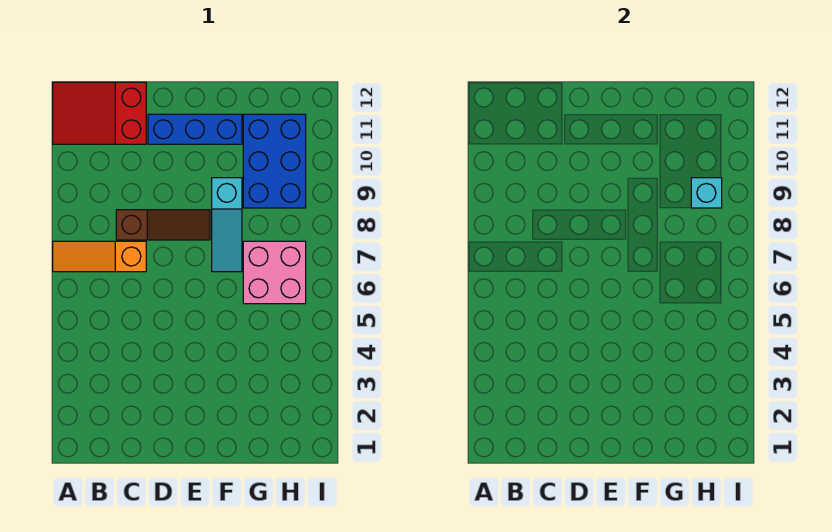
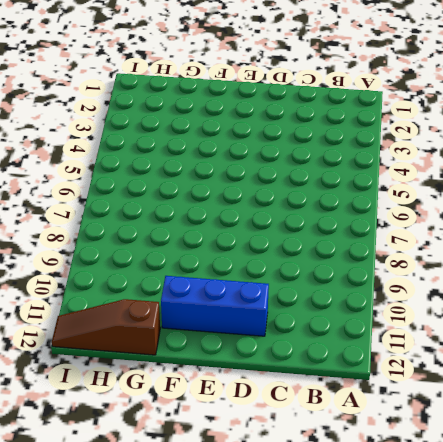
brown 1x3 slope [52,299,160,355] -> brown 1x3 slope moved to [116,210,210,240]
none -> orange 1x3 slope [53,241,146,272]
none -> red 2x3 slope [53,82,146,144]

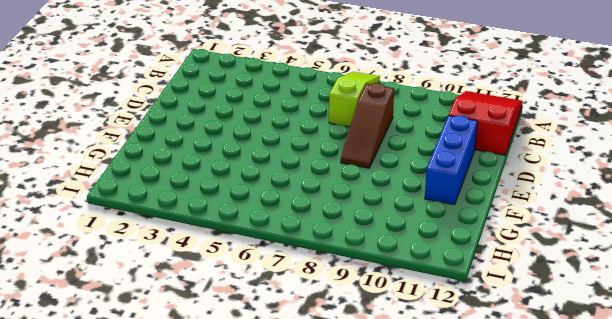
lime 1x3 slope [329,72,380,127] -> orange 1x3 slope [53,241,146,272]
none -> cyan 1x3 slope [212,178,242,272]
none -> pink 2x2 brick [243,241,306,304]

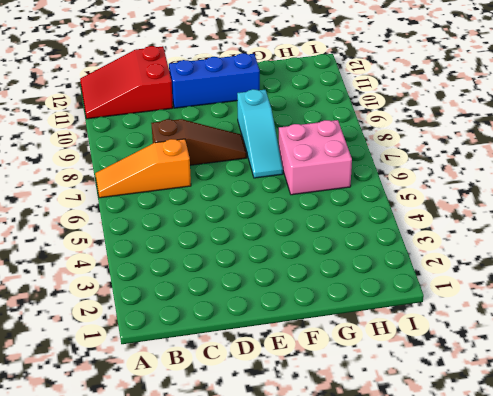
none -> blue 2x3 brick [243,114,306,208]
none -> cyan 1x1 brick [691,178,722,208]

